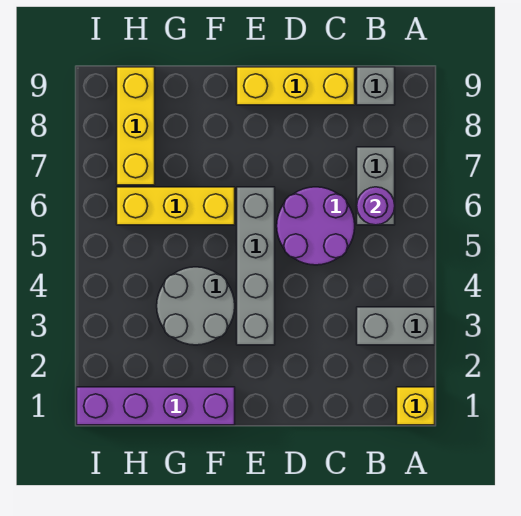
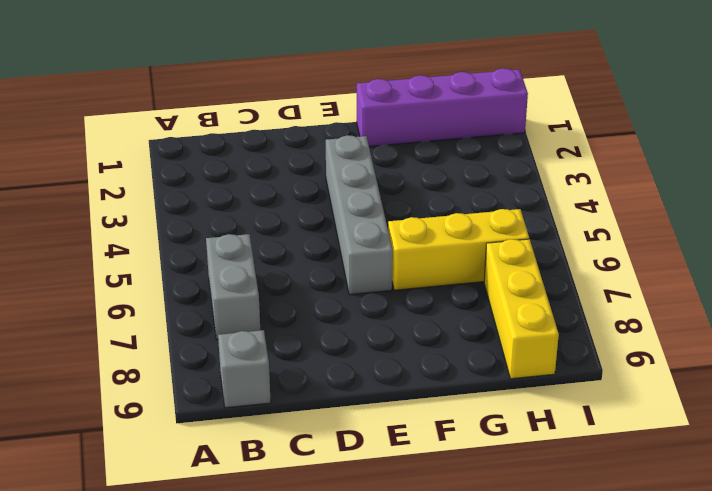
none -> yellow 1x1 brick [397,387,435,425]
none -> grey 1x2 brick [357,307,435,345]
none -> purple 2x2 round brick [277,187,355,265]

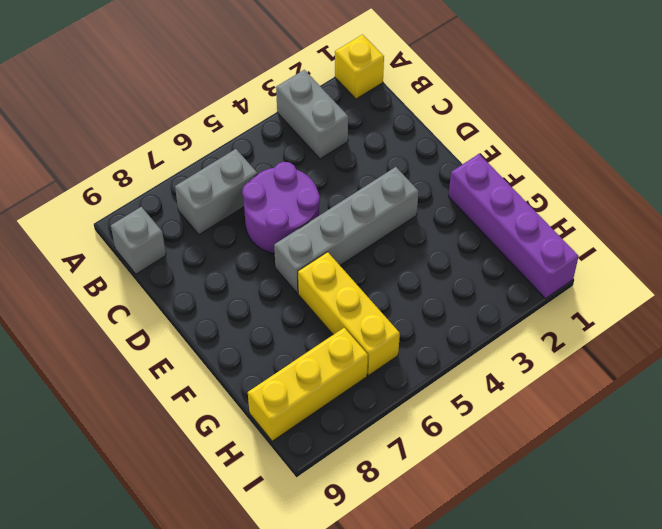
none -> yellow 1x3 brick [237,67,355,105]
none -> grey 2x2 round brick [157,267,235,345]
none -> purple 1x1 round brick [357,187,395,225]

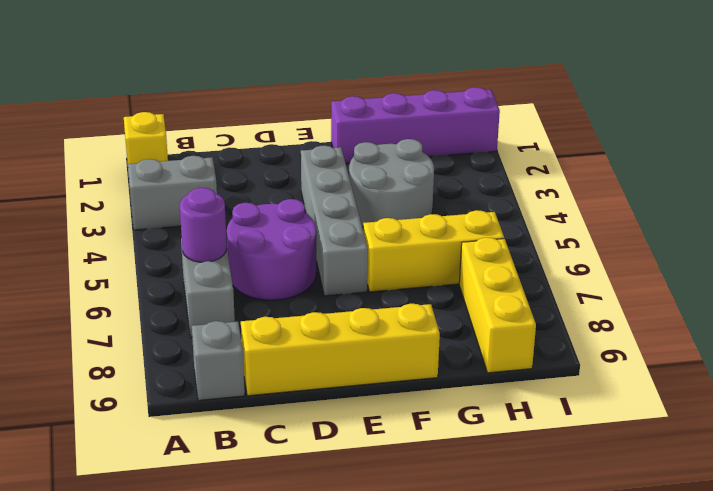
yellow 1x4 brick [241,304,440,396] -> yellow 1x3 brick [237,67,355,105]

